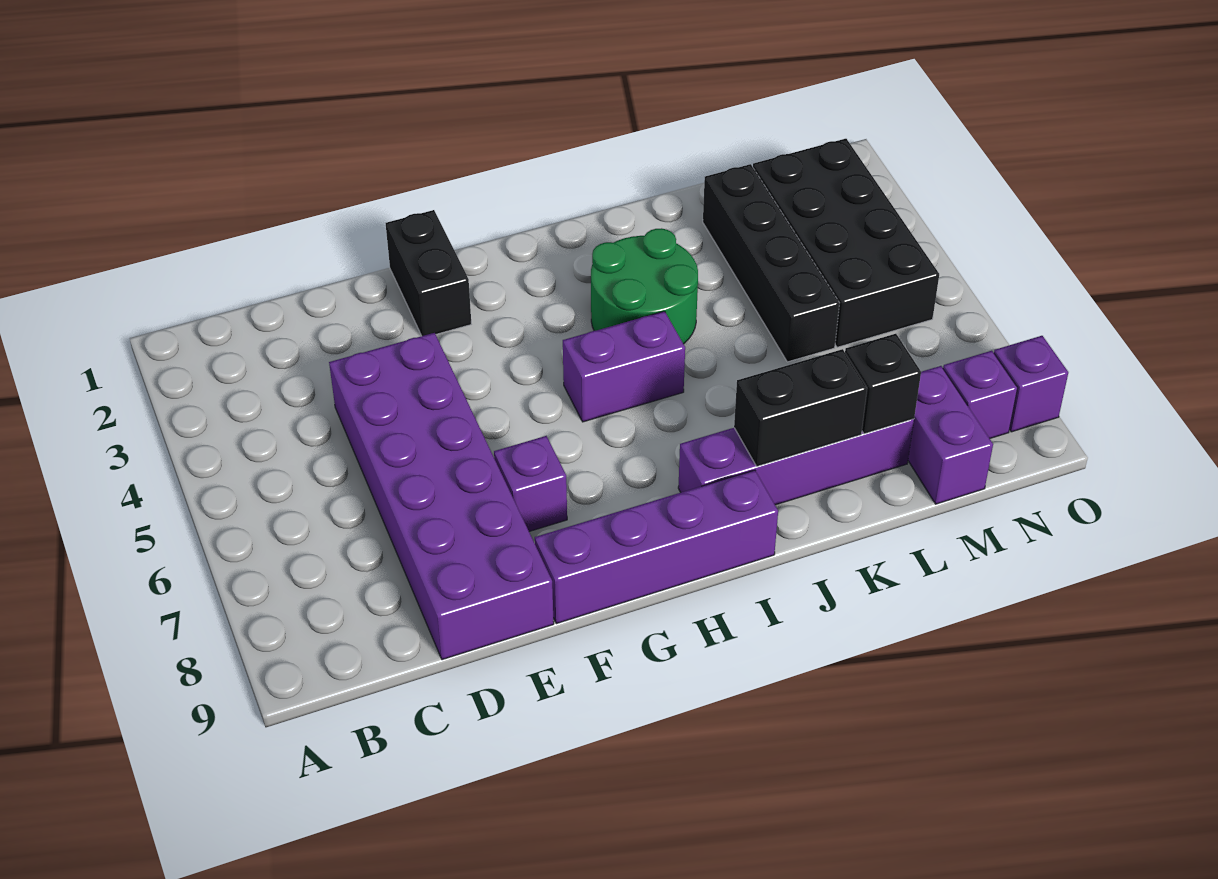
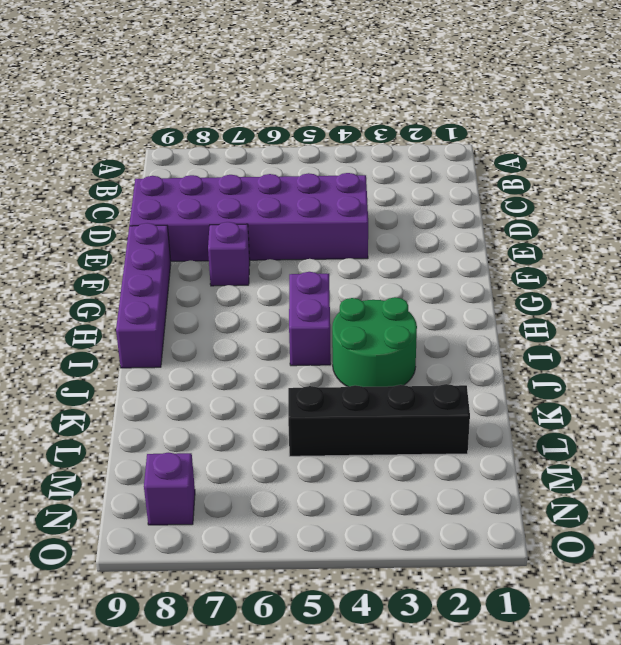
none -> black 1x2 brick [386,210,471,336]
none -> purple 1x4 brick [678,419,914,505]
none -> black 2x4 brick [753,139,939,347]

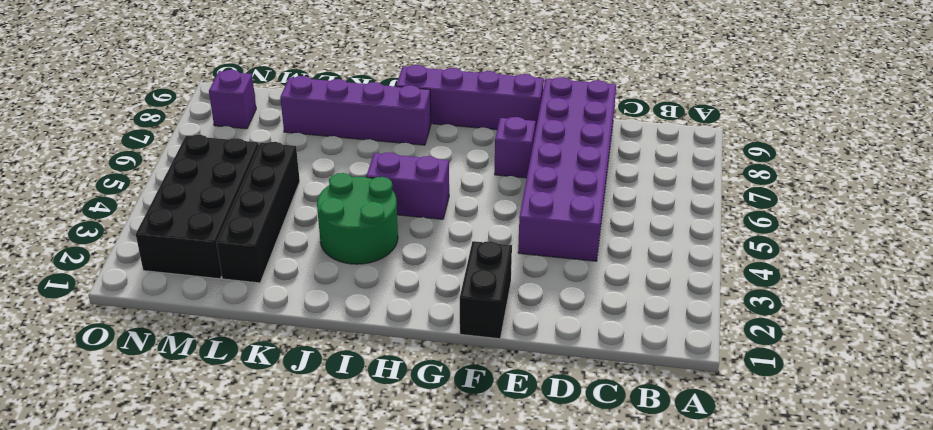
none -> purple 1x2 brick [908,366,993,504]
none -> purple 1x1 brick [994,336,1068,432]
none -> black 1x2 brick [734,349,867,466]

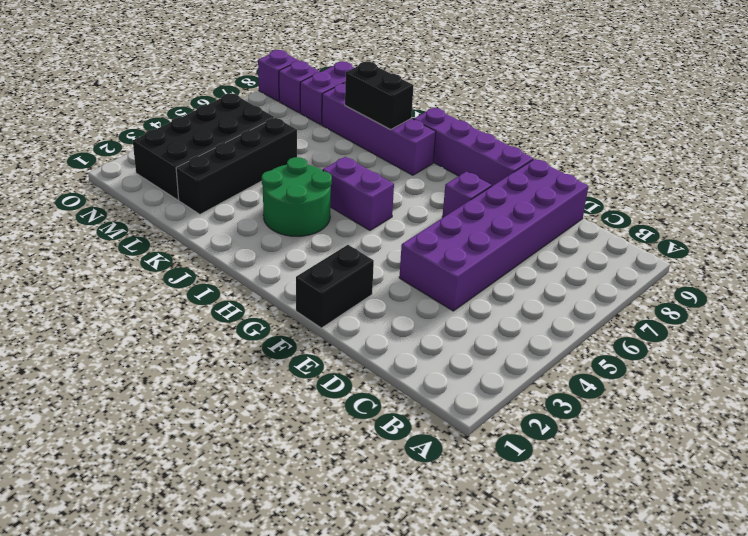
none -> black 1x1 brick [845,334,921,434]

